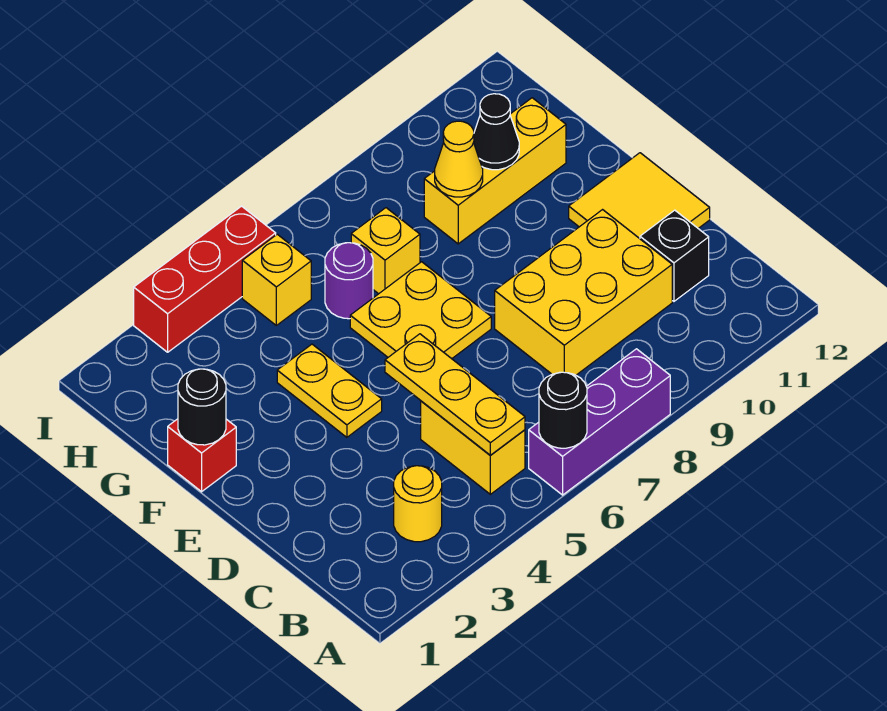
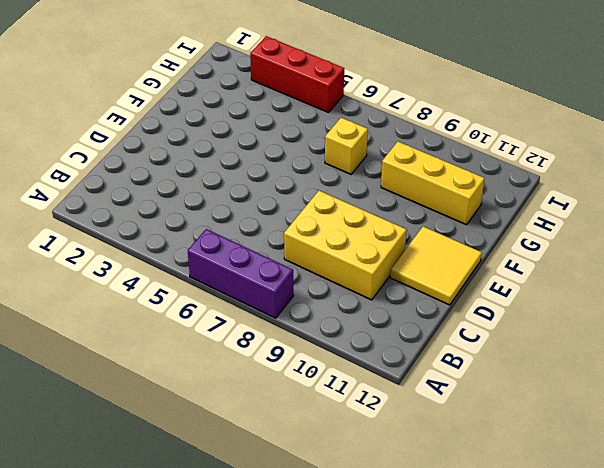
none -> yellow 1x1 round brick [394,466,442,542]
none -> yellow 1x2 brick [421,401,525,494]
none -> black 1x1 brick [640,210,709,301]

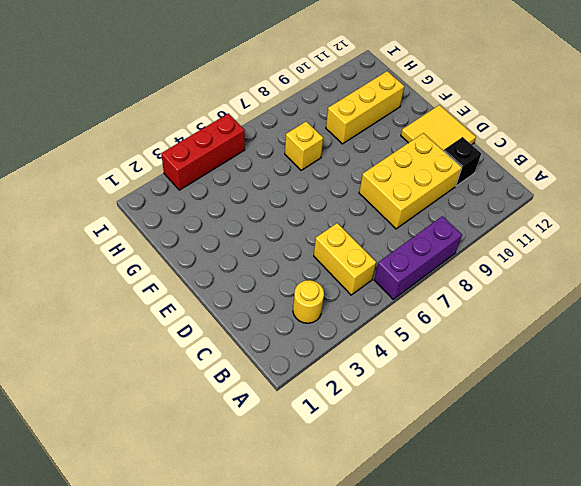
none -> yellow 1x2 plate [277,344,382,437]
none -> yellow 2x2 plate [350,262,491,359]
none -> red 1x1 brick [168,419,236,492]

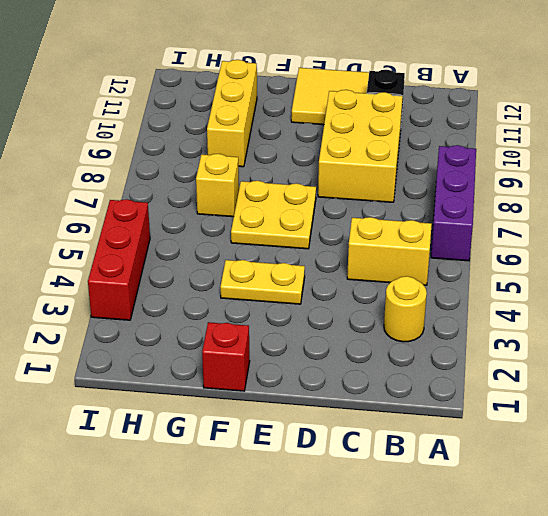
none -> purple 1x1 round brick [325,243,373,319]
none -> yellow 1x1 brick [242,234,311,325]
none -> black 1x1 round brick [539,372,587,448]

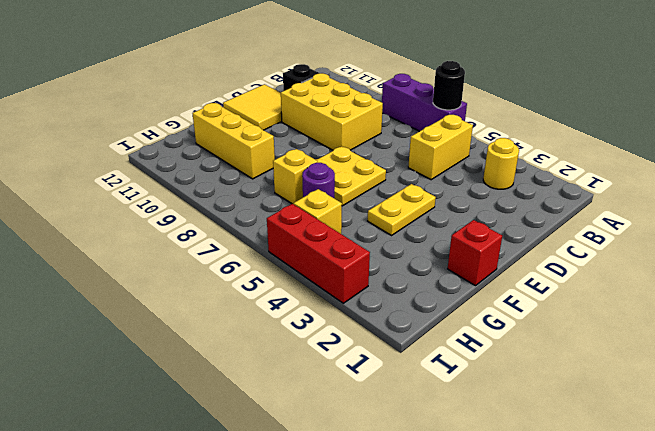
none -> yellow 1x3 plate [385,334,525,455]
none -> black 1x1 round brick [178,369,226,445]
none -> yellow 1x1 cone [435,121,483,197]

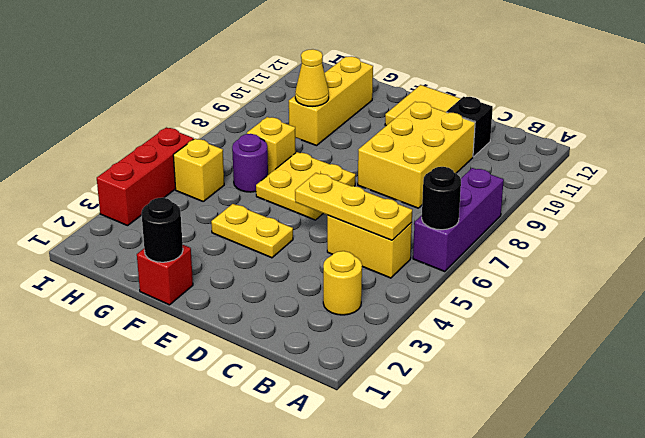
none -> black 1x1 cone [474,94,519,170]

